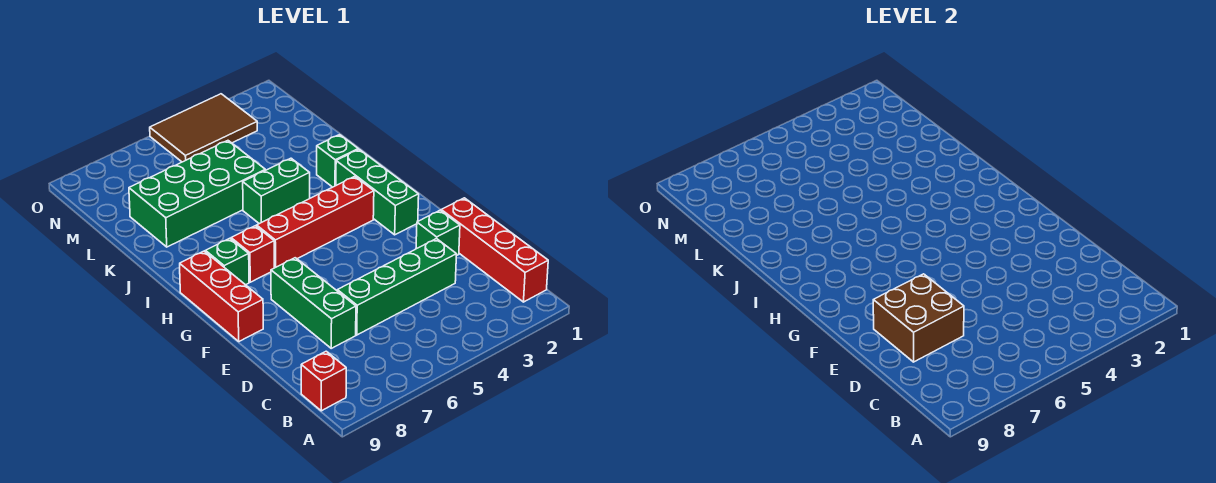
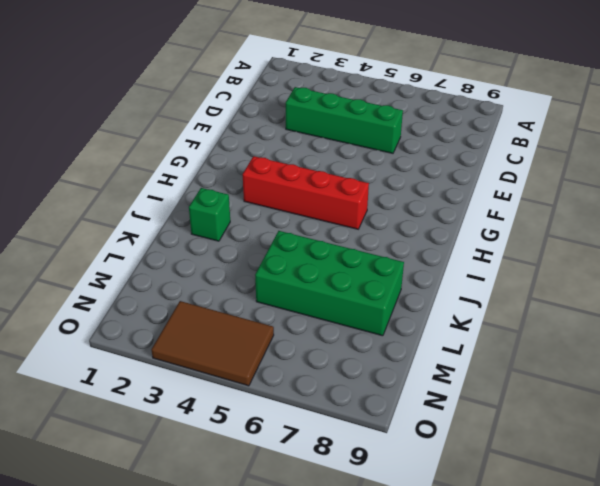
none -> red 1x4 brick [441,198,548,302]
none -> red 1x1 brick [301,351,346,411]
none -> green 1x3 brick [271,258,356,348]

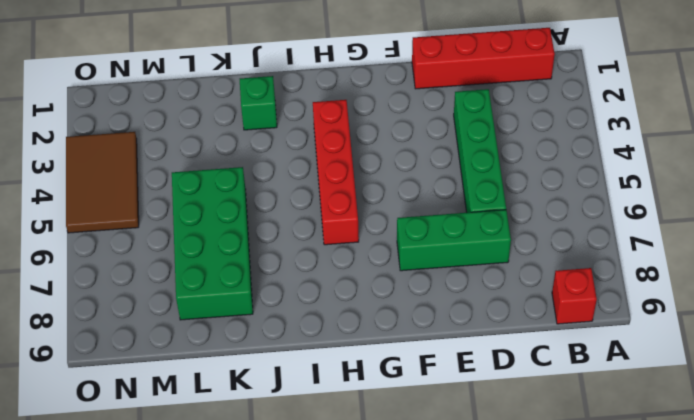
none -> green 1x1 brick [416,210,460,256]
none -> red 1x3 brick [180,251,263,341]
none -> green 1x3 brick [336,149,419,235]

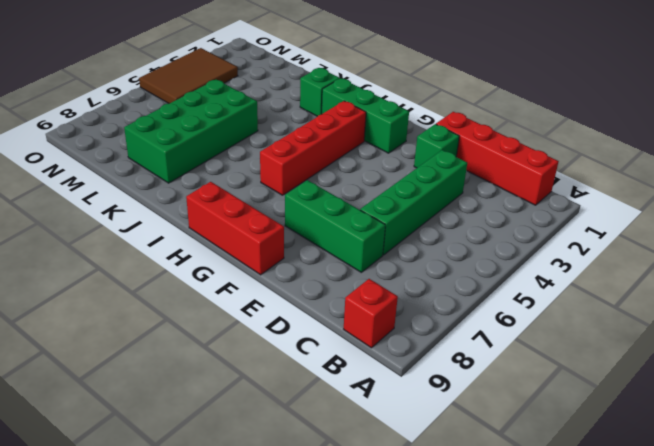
none -> red 1x1 brick [231,226,274,282]
none -> green 1x1 brick [205,238,249,285]
none -> green 1x2 brick [243,158,310,224]

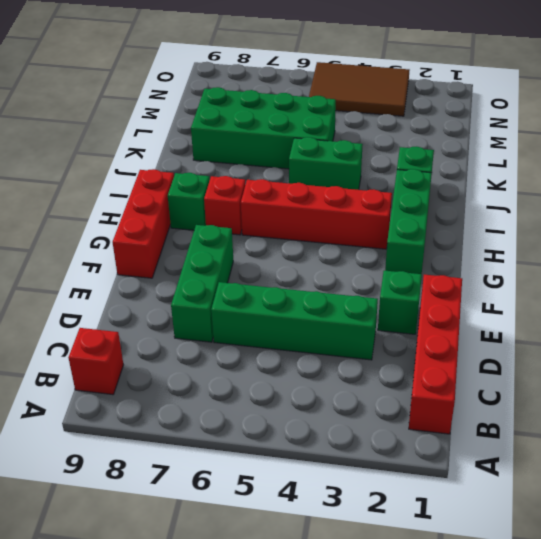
none -> brown 2x2 brick [873,274,964,362]

